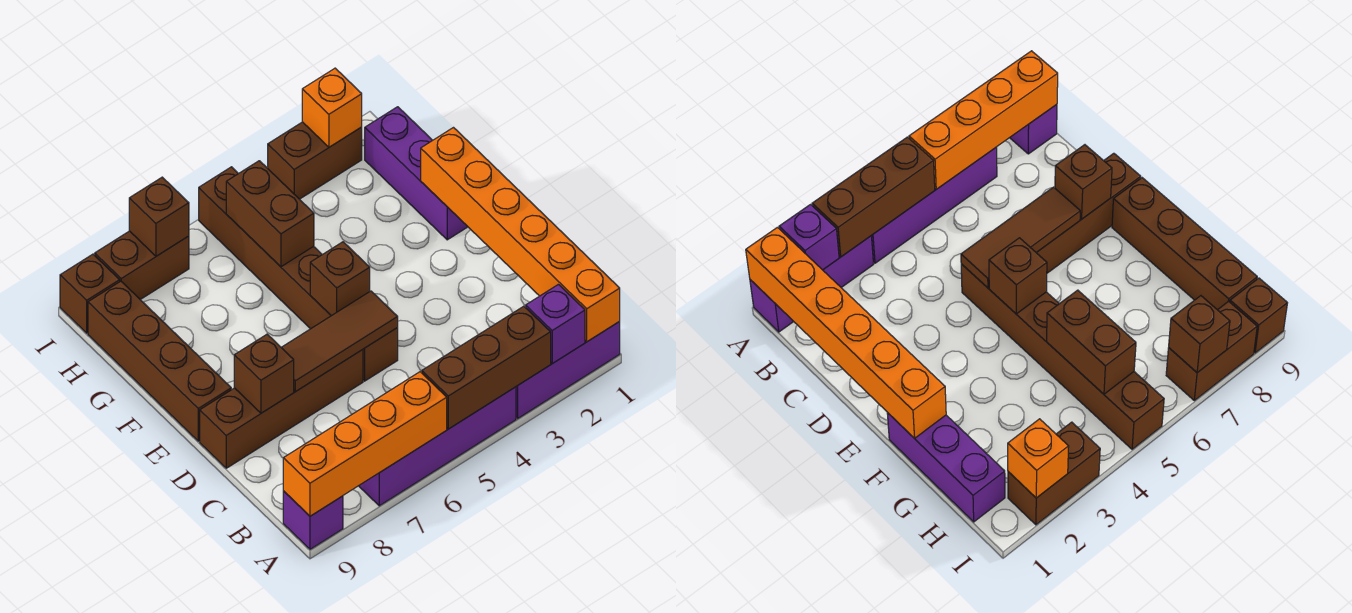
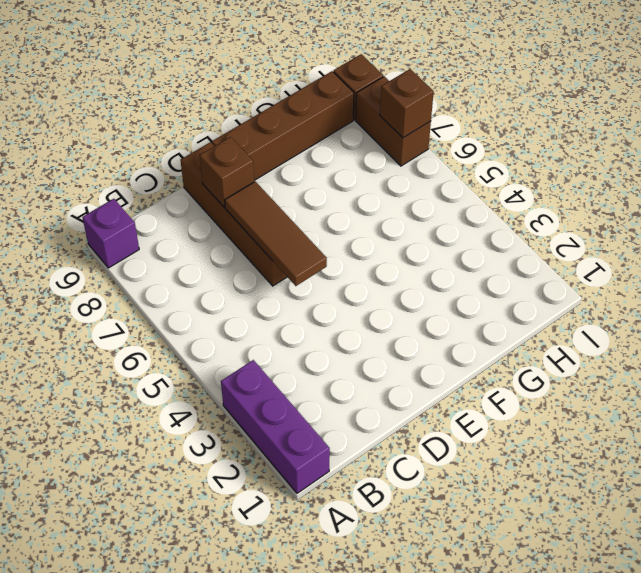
none -> purple 1x4 brick [359,387,516,506]
none -> brown 1x6 brick [199,167,398,381]
none -> purple 1x3 brick [365,107,468,240]

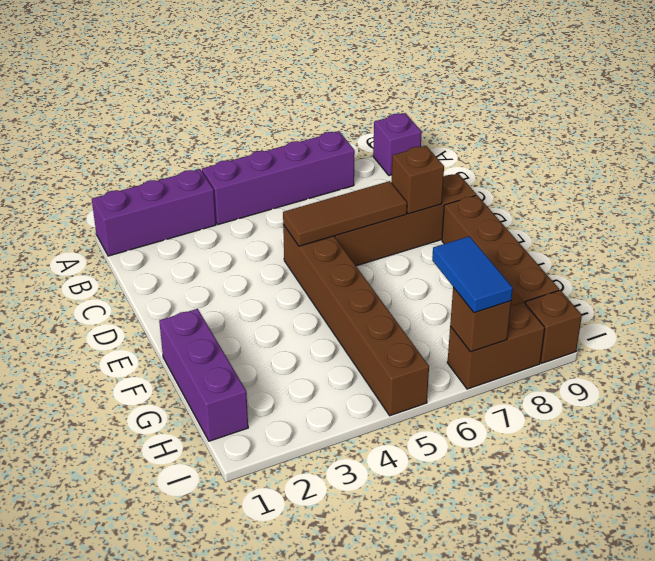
blue 1x2 tile [432,236,513,313] -> none
none -> brown 1x2 brick [268,122,362,199]
none -> orange 1x6 brick [421,128,620,342]
none -> purple 1x1 brick [526,284,585,364]

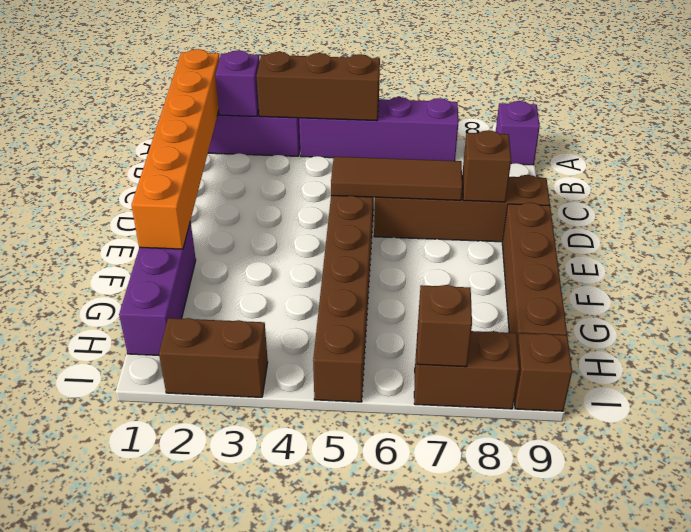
none -> orange 1x4 brick [283,372,447,516]
none -> brown 1x1 brick [310,242,370,316]
none -> brown 1x2 brick [226,161,314,267]

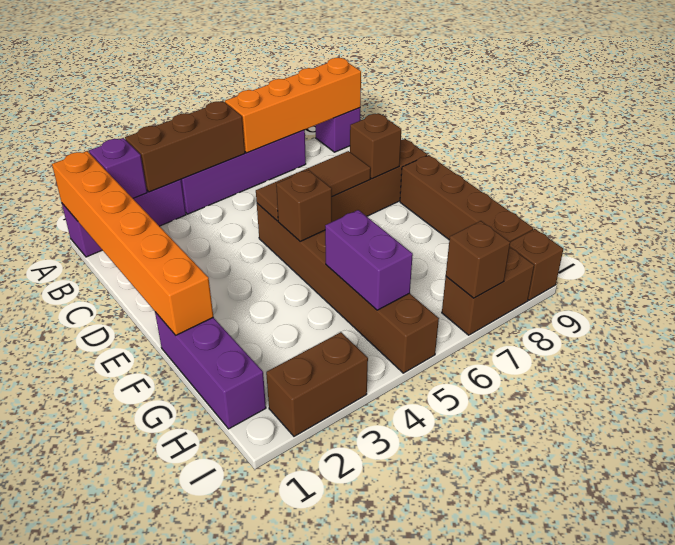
purple 1x2 brick [325,210,413,310] -> brown 1x2 brick [226,161,314,267]
none -> orange 1x1 brick [302,68,362,147]

